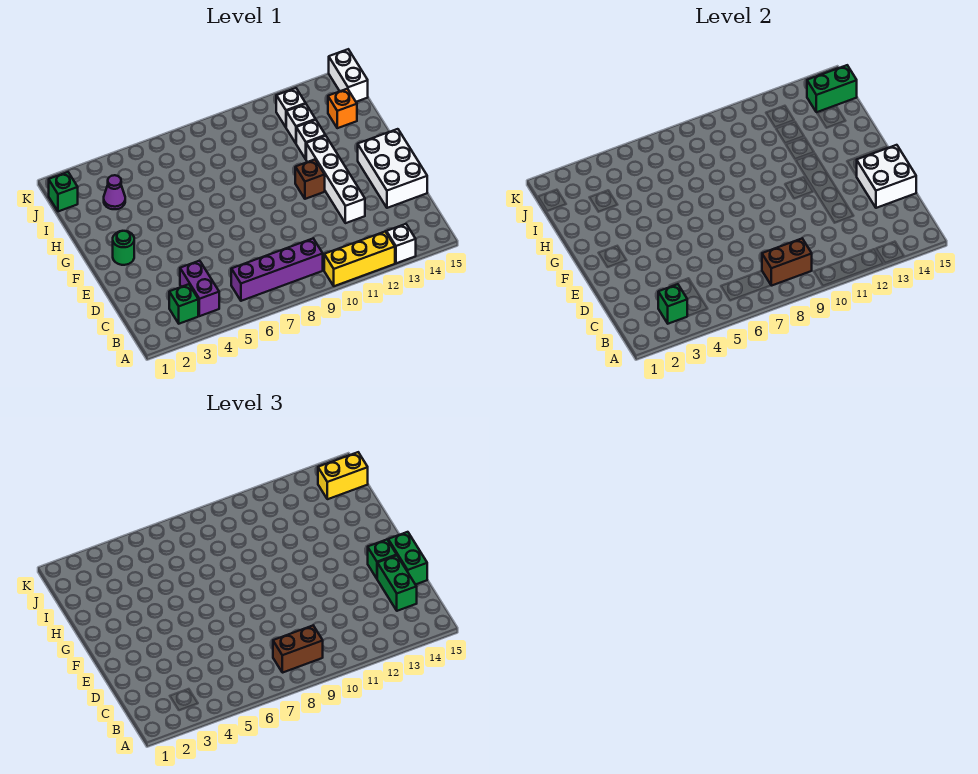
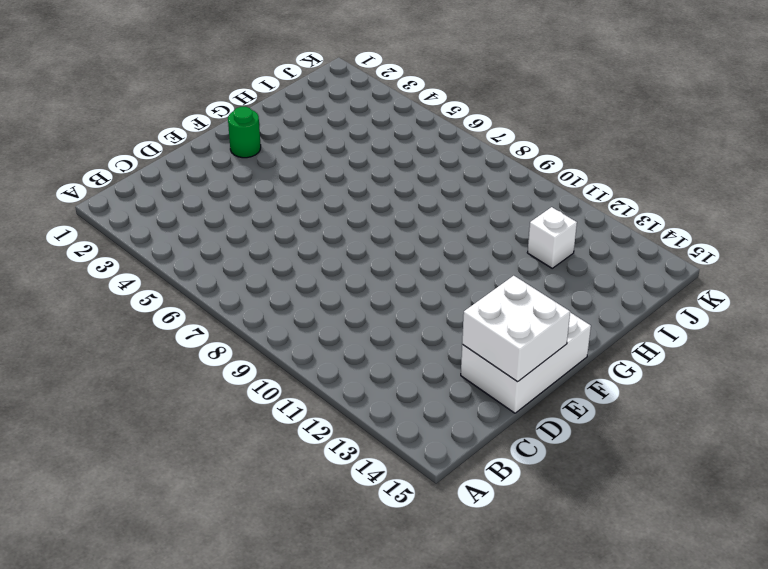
none -> yellow 1x3 brick [324,232,395,286]
none -> white 1x1 brick [386,224,416,263]
none -> green 1x1 brick [169,284,198,324]

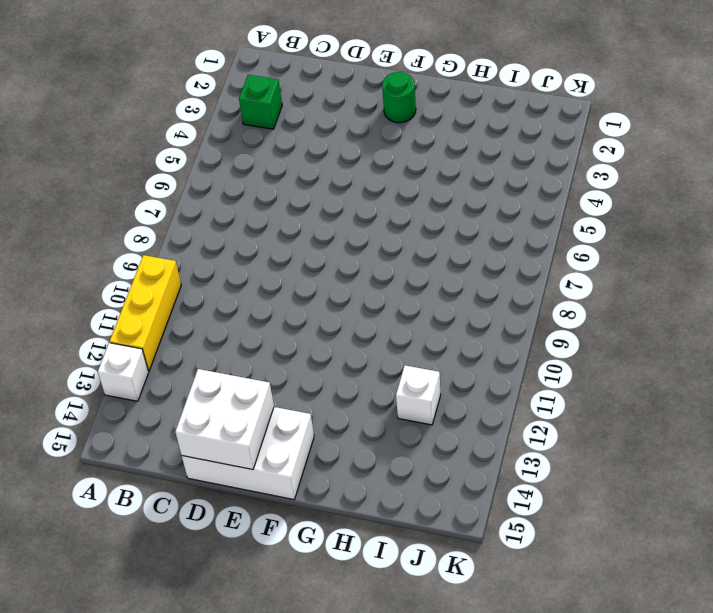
none -> purple 1x2 brick [180,261,219,316]
none -> purple 1x4 brick [231,239,323,301]
none -> white 1x4 brick [306,136,365,223]

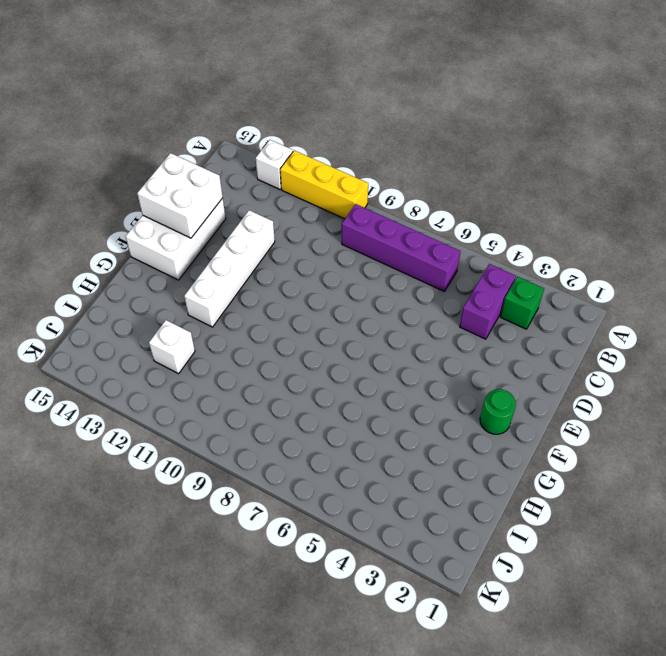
none -> brown 1x1 brick [295,160,325,199]
none -> white 1x1 brick [296,120,325,159]
none -> purple 1x1 cone [104,175,125,209]

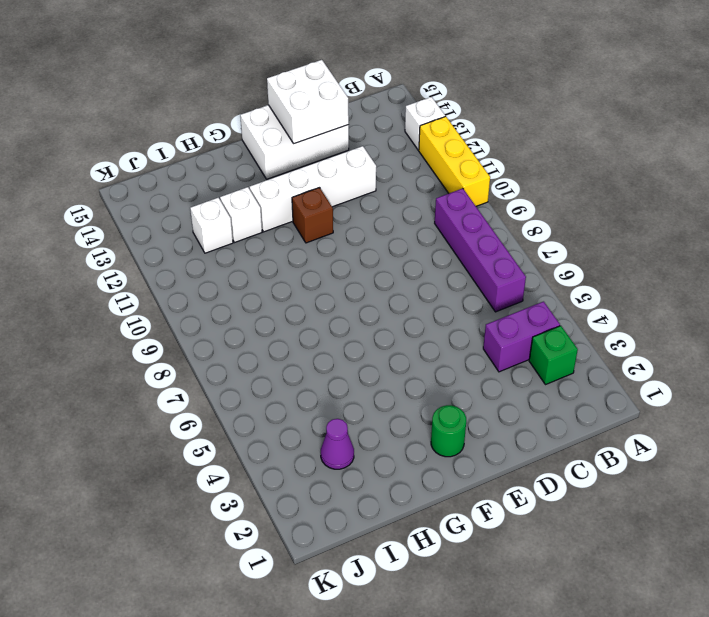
none -> orange 1x1 brick [328,89,357,128]
none -> green 1x1 brick [49,172,78,211]
none -> white 1x1 brick [276,88,306,127]

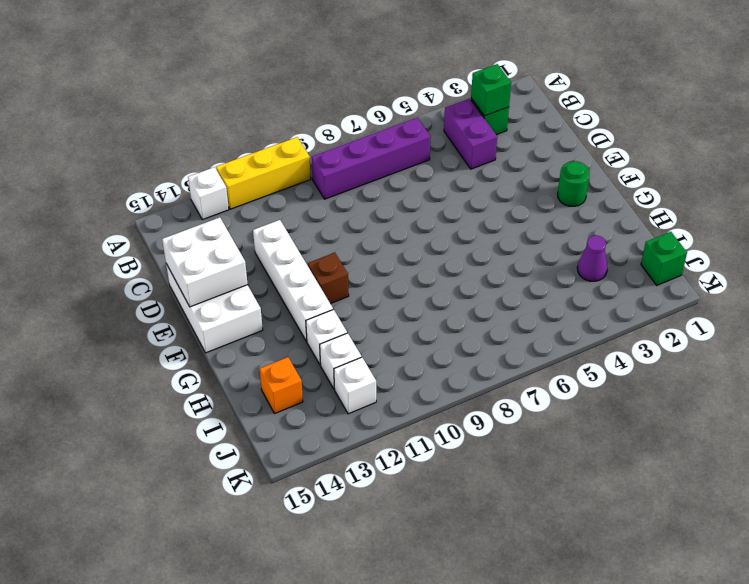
none -> white 1x2 brick [329,49,368,102]
none -> brown 1x2 brick [762,239,812,286]
none -> green 1x2 brick [807,65,857,112]

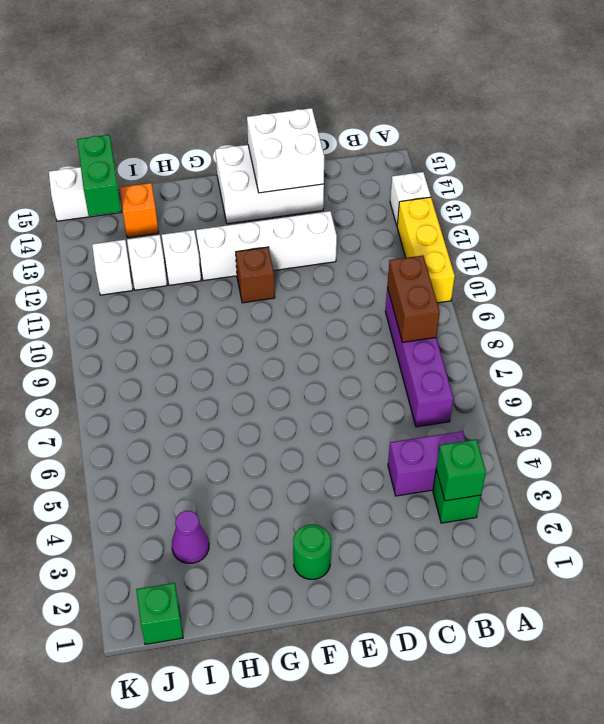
none -> brown 1x2 brick [273,626,323,673]
none -> green 1x2 brick [377,556,417,611]
none -> green 1x2 brick [388,532,427,585]

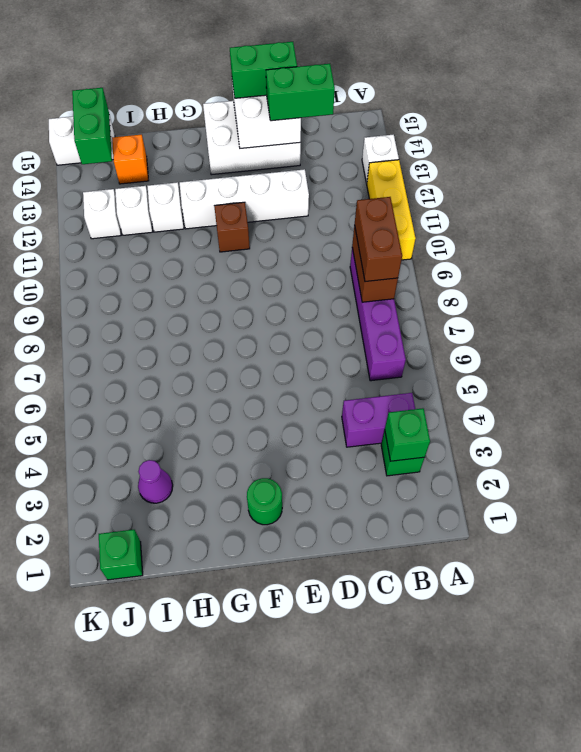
none -> green 1x1 brick [368,540,397,578]
none -> yellow 1x2 brick [318,452,368,499]

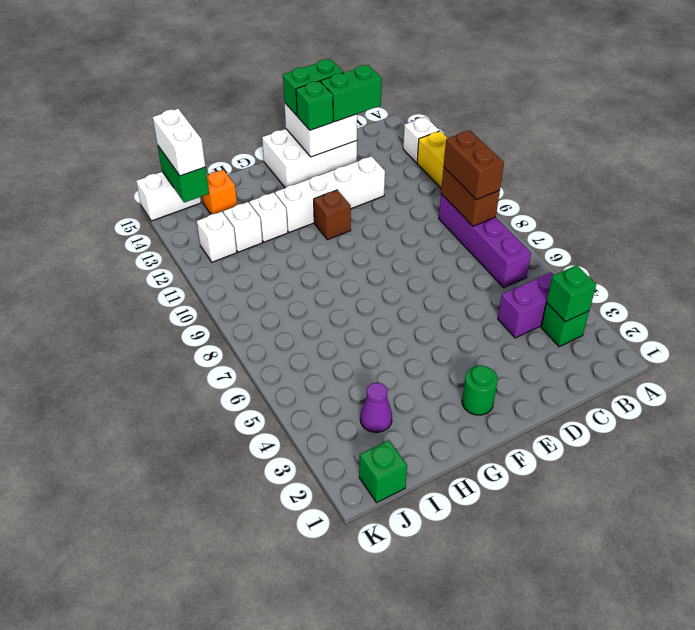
white 1x2 brick [153,109,205,176] -> yellow 1x2 brick [318,452,368,499]

